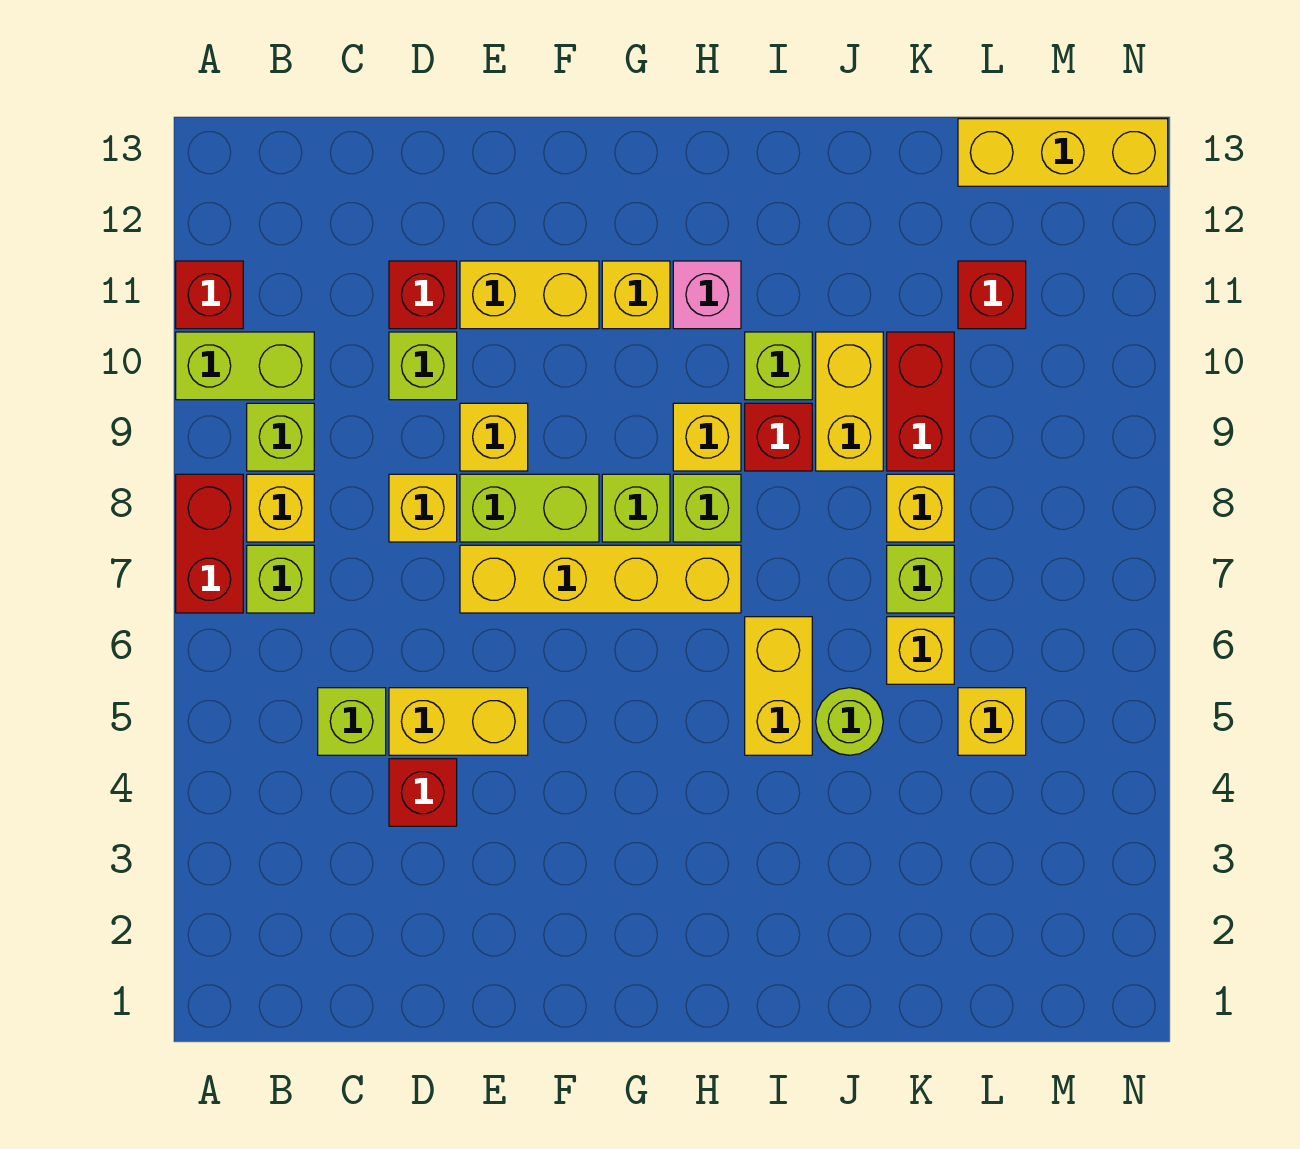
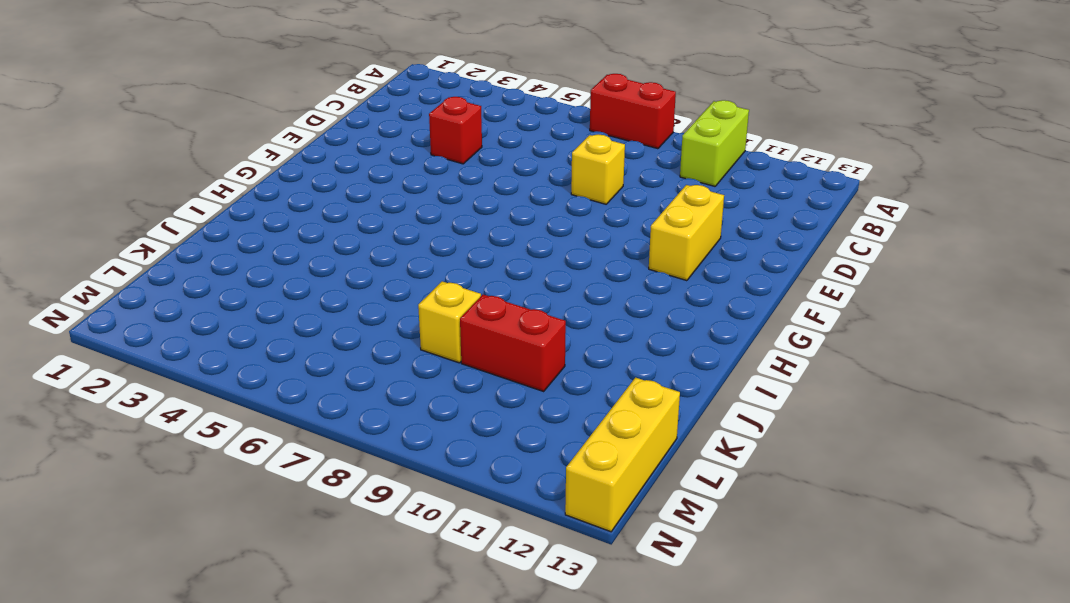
none -> red 1x1 brick [176,261,243,329]
none -> lime 1x1 brick [247,545,314,613]
none -> yellow 1x1 brick [247,474,314,542]
none -> lime 1x1 brick [247,403,314,471]

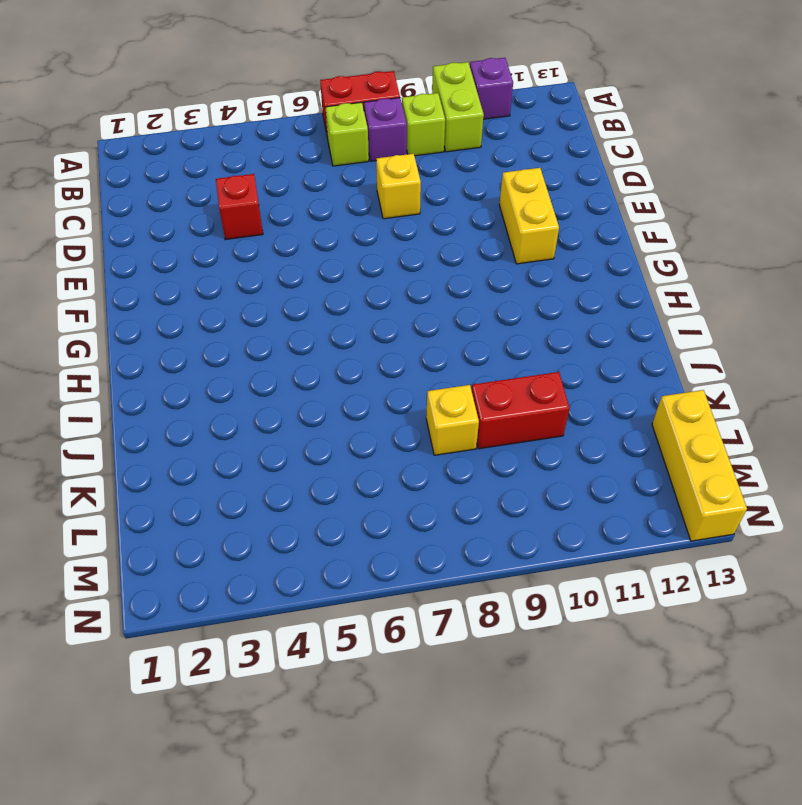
purple 1x1 brick [470,58,513,119] -> red 1x1 brick [176,261,243,329]
purple 1x1 brick [364,98,407,161] -> yellow 1x1 brick [247,474,314,542]
none -> lime 1x1 brick [318,688,386,755]
none -> yellow 1x2 brick [389,688,528,755]
none -> lime 1x1 brick [389,332,457,400]
none -> red 1x1 brick [389,261,457,329]

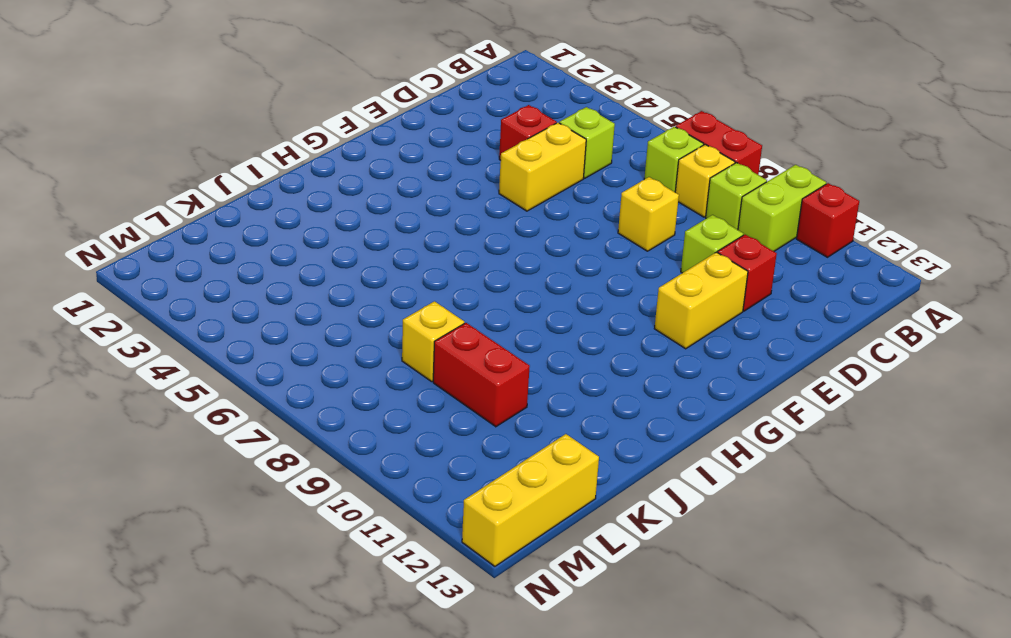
none -> yellow 1x4 brick [460,545,741,613]
none -> lime 1x2 brick [460,474,599,542]
none -> yellow 1x1 brick [460,403,528,471]
none -> lime 1x1 brick [602,474,670,542]

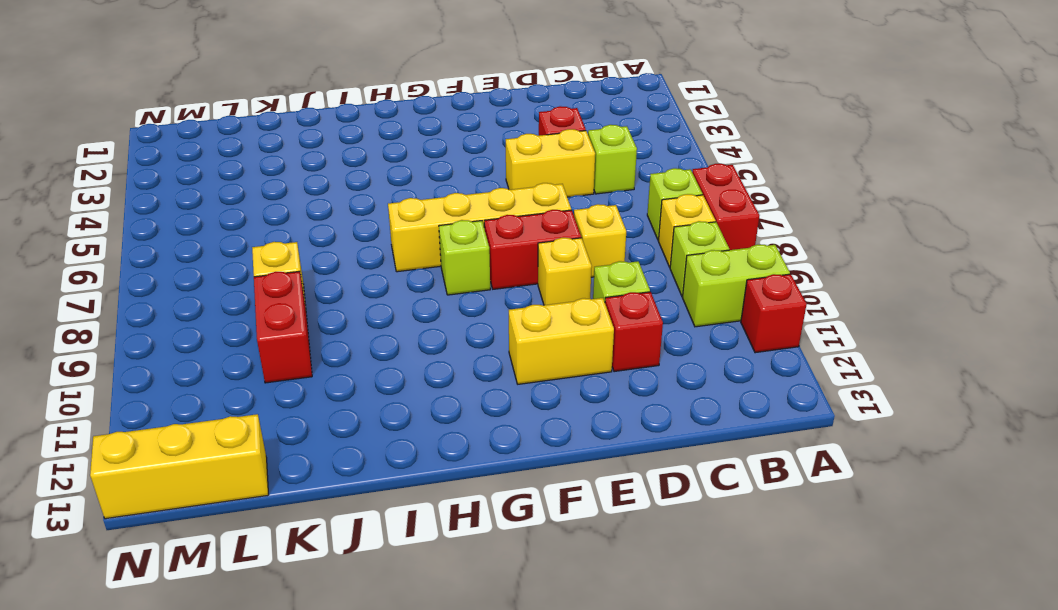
red 1x2 brick [484,210,581,289] -> lime 1x2 brick [460,474,599,542]
none -> yellow 1x1 brick [602,261,670,329]
none -> lime 1x1 brick [673,474,741,542]
none -> yellow 1x1 brick [673,403,741,471]
none -> pink 1x1 brick [673,261,741,329]

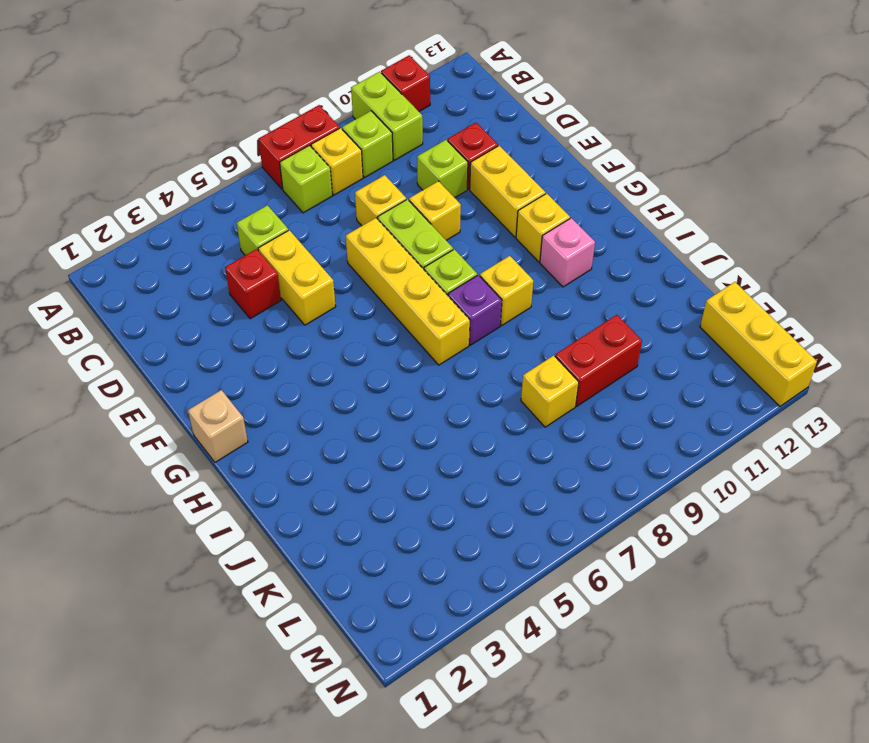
tan 1x1 brick [188,390,248,462] -> none
purple 1x1 brick [448,275,502,345] -> lime 1x1 brick [673,474,741,542]
none -> yellow 1x2 brick [745,617,812,755]
none -> red 1x1 brick [745,403,812,471]
none -> lime 1x1 brick [745,332,812,400]
none -> lime 1x1 round brick [816,688,883,755]

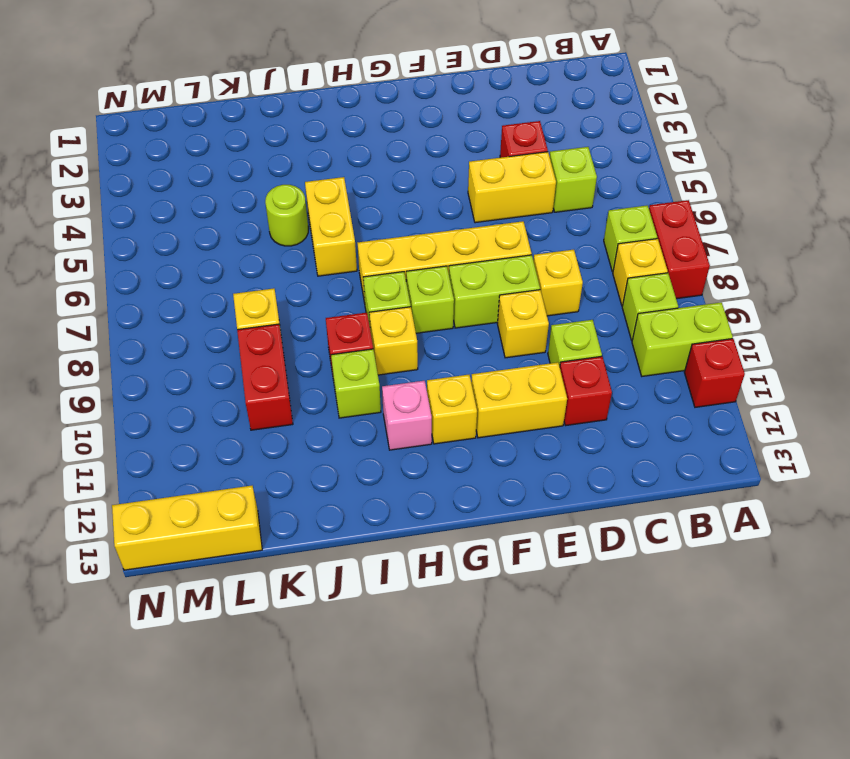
none -> yellow 1x2 brick [816,332,883,471]
none -> yellow 1x1 brick [887,617,954,684]
none -> lime 1x1 brick [887,545,954,613]
none -> yellow 1x1 brick [958,688,1026,755]

